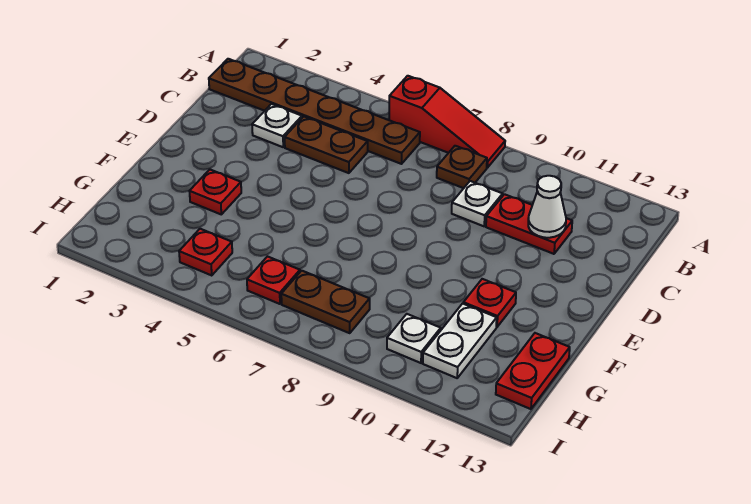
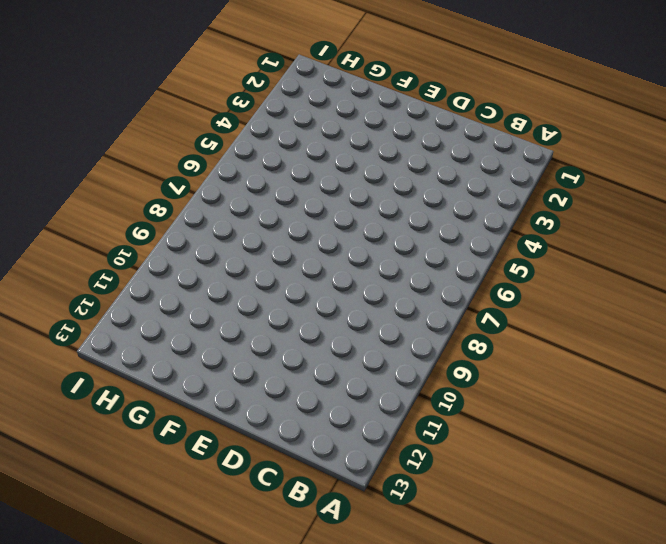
none -> red 1x3 slope [389,76,505,168]
none -> brown 1x6 plate [209,59,420,164]
none -> brown 1x1 plate [437,146,487,188]

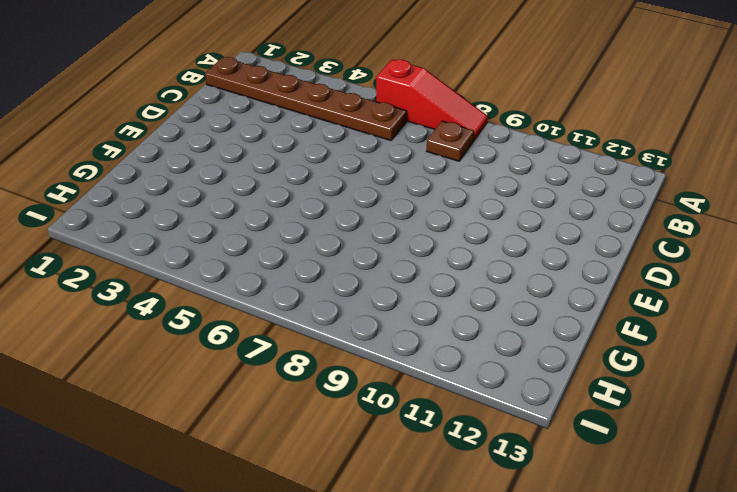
none -> white 1x1 plate [252,104,302,147]
none -> brown 1x2 plate [285,116,368,173]
none -> white 1x1 plate [452,181,503,226]

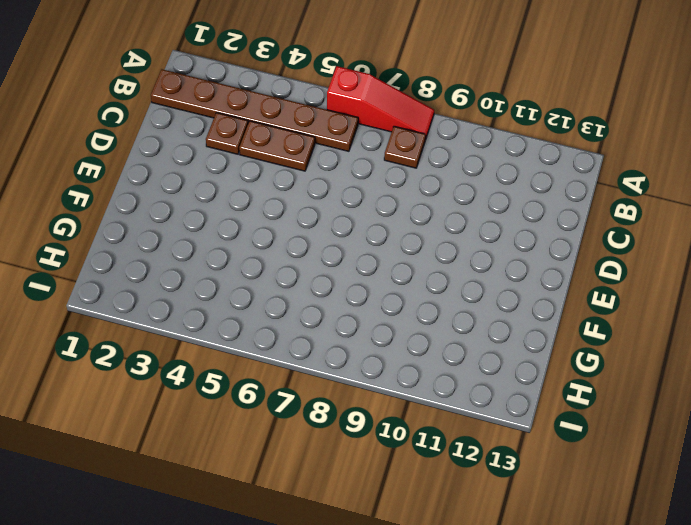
brown 1x1 plate [206,113,248,154] -> white 1x1 plate [252,104,302,147]
none -> white 1x1 plate [452,181,503,226]
none -> red 1x2 plate [486,194,572,254]
none -> red 1x1 plate [189,170,241,214]

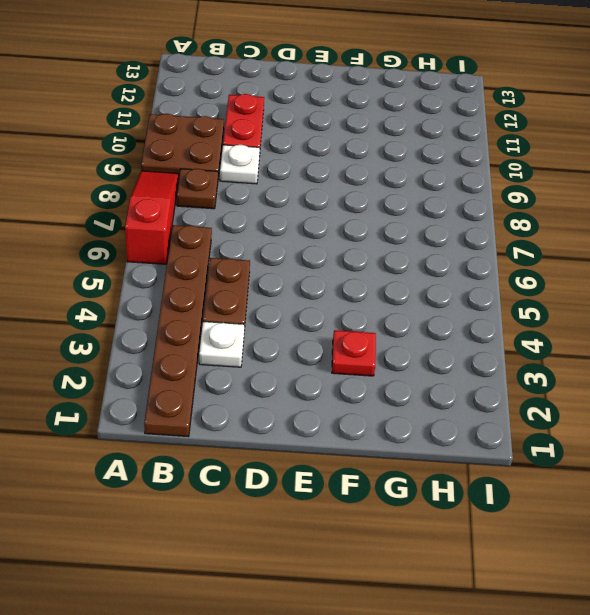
brown 2x2 plate [141,114,224,177] -> none
none -> red 1x1 plate [463,279,516,327]
none -> white 1x2 plate [423,304,497,378]
none -> red 1x2 plate [496,333,570,409]

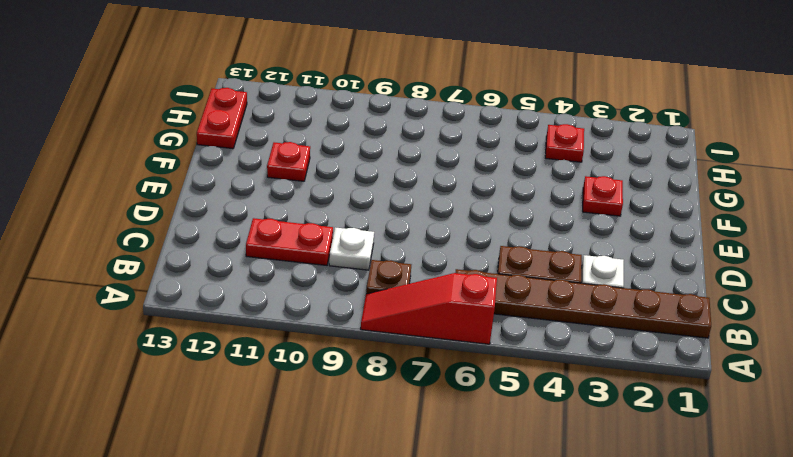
none -> white 1x2 plate [423,304,497,378]
none -> red 1x1 plate [247,257,300,304]
none -> brown 1x2 plate [281,271,370,333]

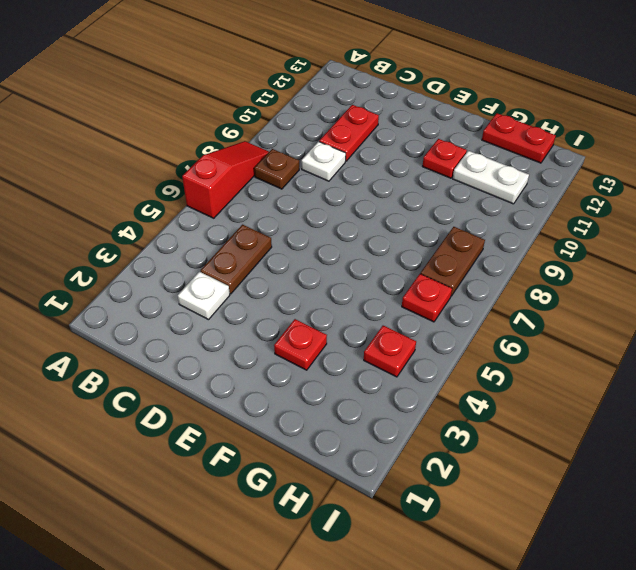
none -> brown 1x6 plate [209,59,420,164]
none -> white 1x1 plate [387,314,441,363]
none -> white 1x1 cone [528,176,566,238]

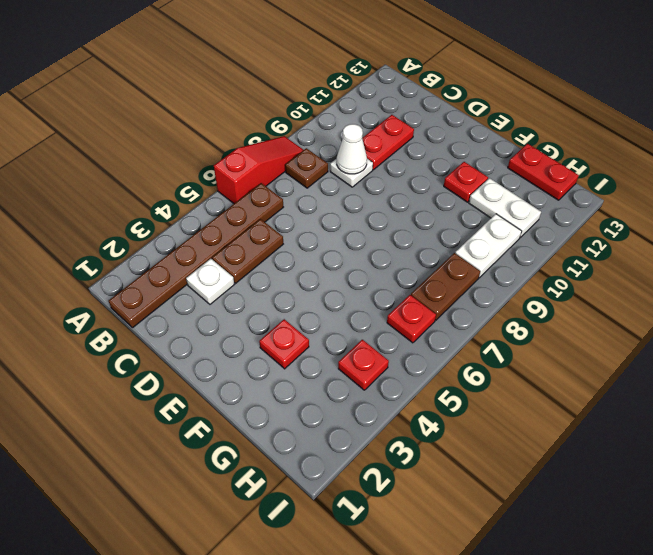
white 1x1 cone [336,124,367,174] -> white 1x1 cone moved to [528,176,566,238]
white 1x2 plate [455,214,522,278] -> white 1x1 plate [387,314,441,363]

